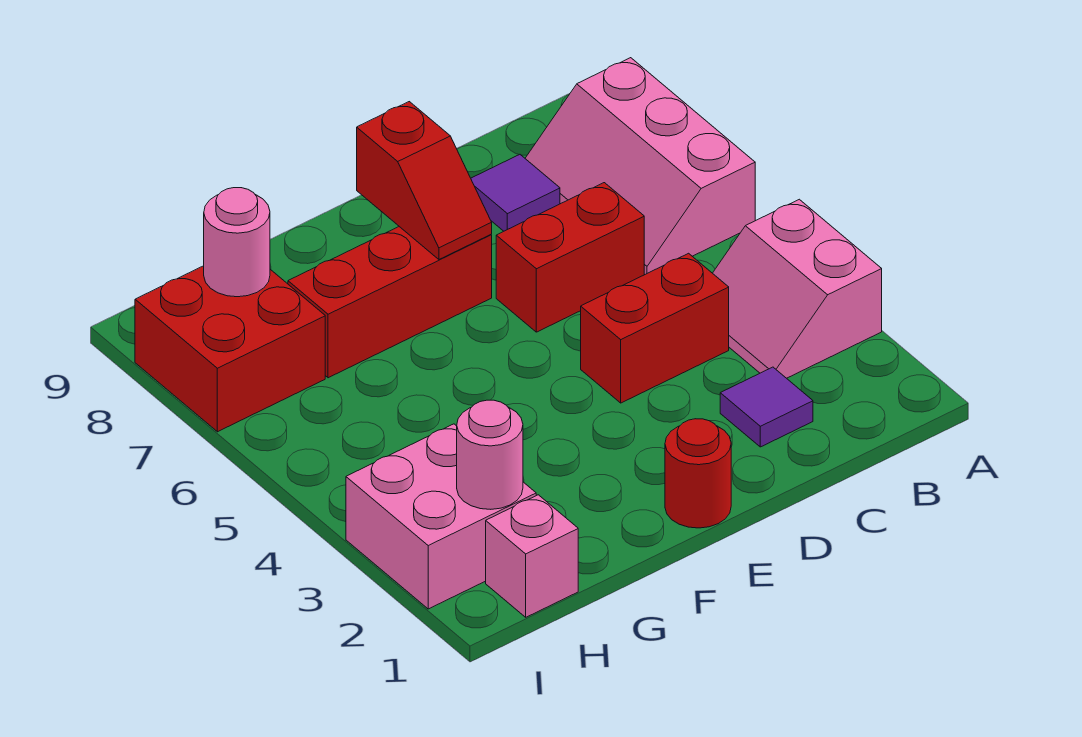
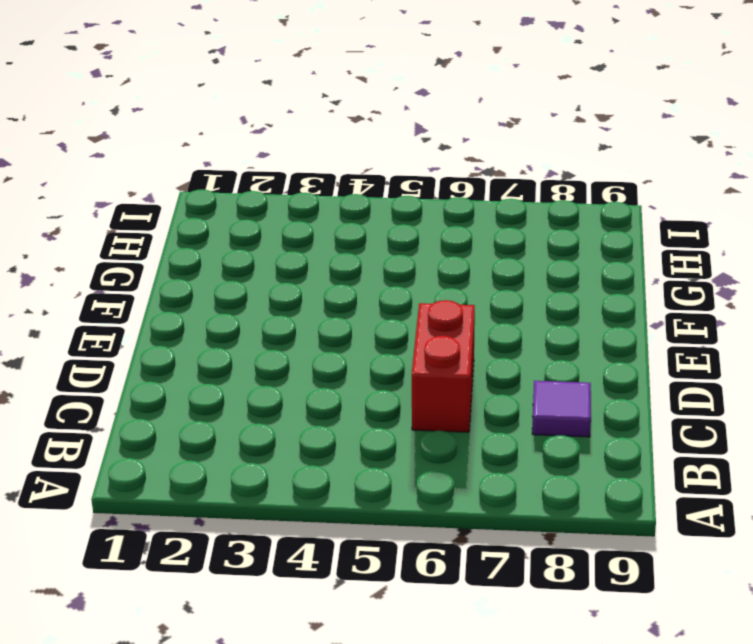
none -> pink 2x2 slope [713,199,882,378]
none -> pink 2x3 slope [525,58,755,275]
none -> purple 1x1 tile [720,367,813,447]

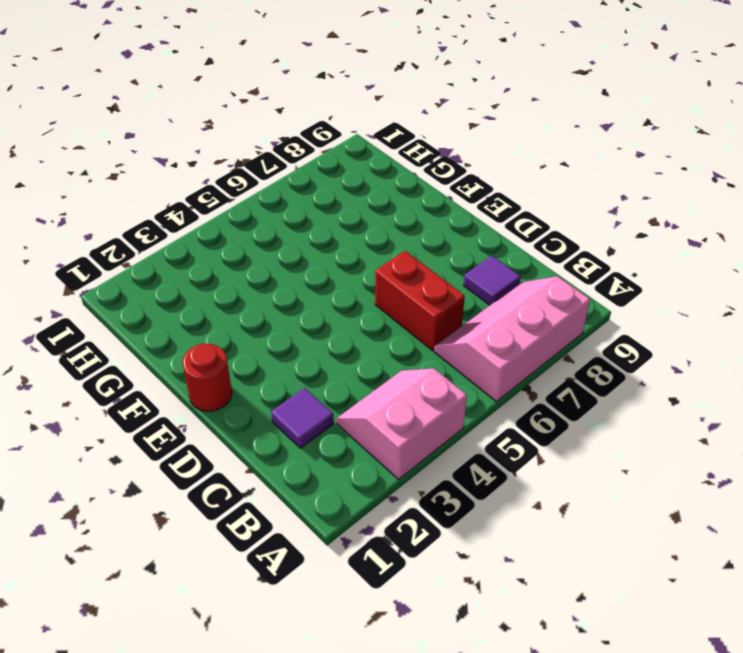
none -> red 1x2 brick [581,253,729,403]
none -> red 1x3 brick [288,227,492,378]
none -> pink 1x1 brick [486,495,578,617]

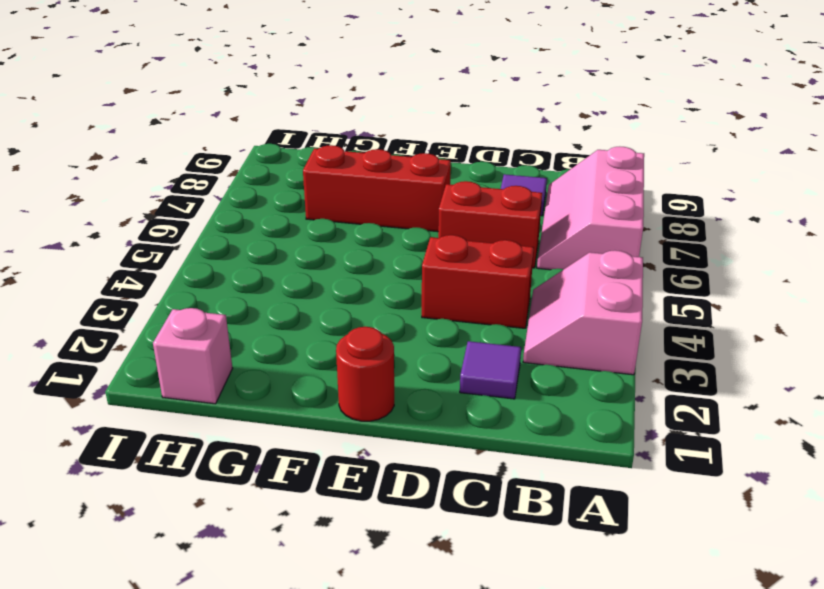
none -> pink 2x2 brick [346,424,536,609]
none -> red 2x2 brick [135,266,325,432]
none -> red 1x2 slope [357,102,492,259]

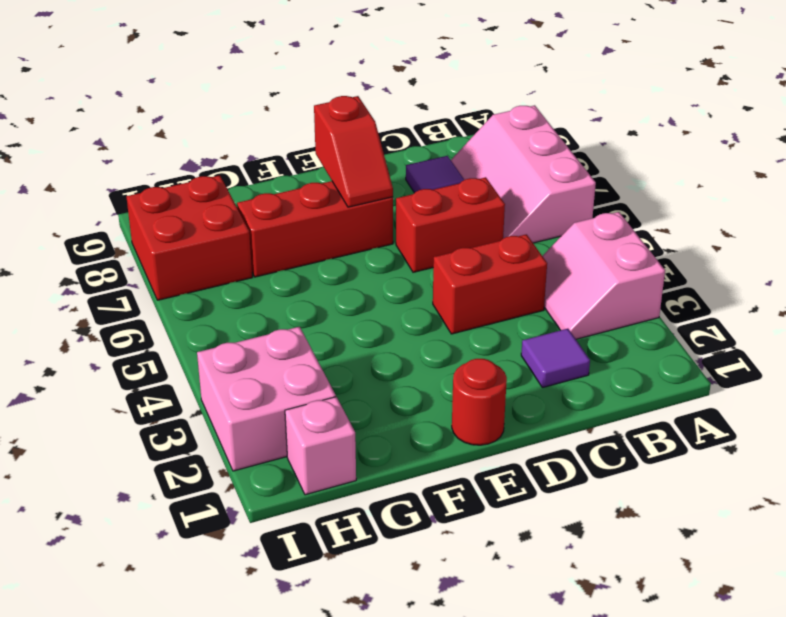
none -> pink 1x1 round brick [457,400,523,509]
none -> pink 1x1 round brick [204,188,270,297]

